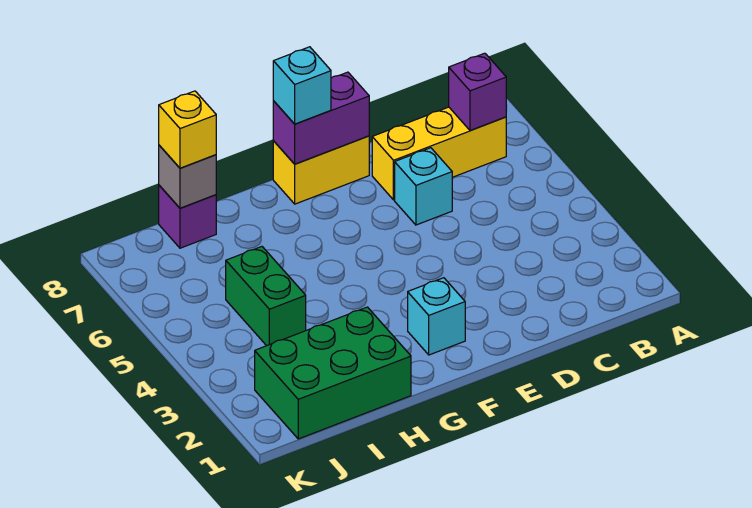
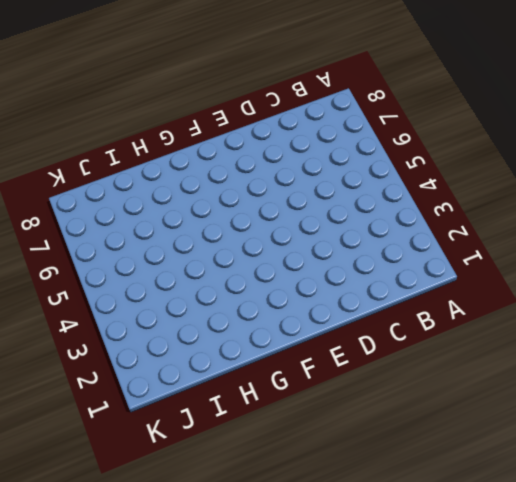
none -> yellow 1x3 brick [372,107,506,200]
none -> cyan 1x1 brick [395,148,452,225]
none -> yellow 1x2 brick [273,136,369,204]

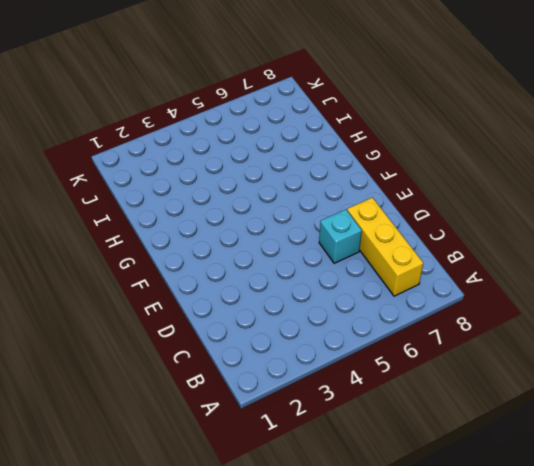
none -> yellow 1x2 brick [273,136,369,204]
none -> cyan 1x1 brick [408,278,465,355]
none -> green 2x3 brick [255,307,411,439]

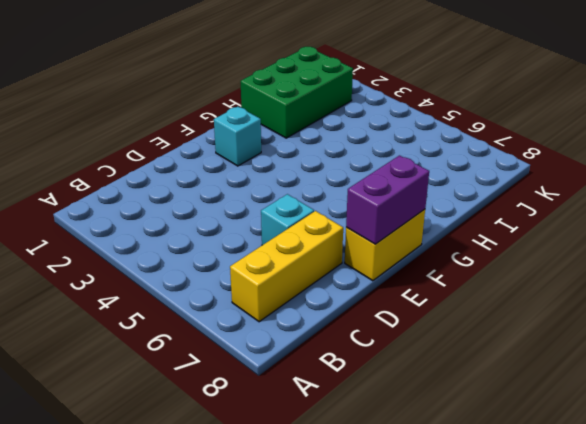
none -> green 1x2 brick [226,247,306,346]
none -> purple 1x1 brick [159,185,216,248]
none -> purple 1x1 brick [449,53,506,130]

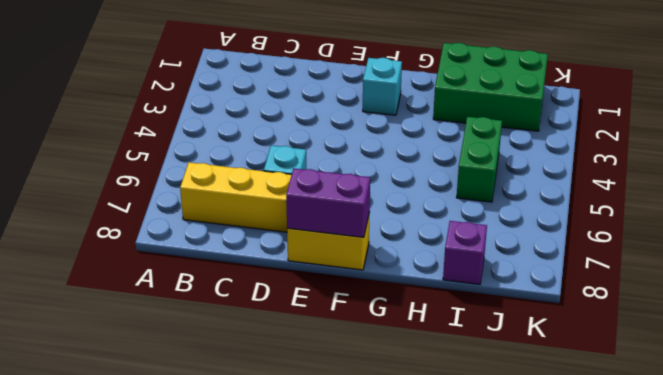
none -> purple 1x1 brick [449,53,506,130]
none -> grey 1x1 brick [159,145,216,208]
none -> cyan 1x1 brick [273,47,331,124]

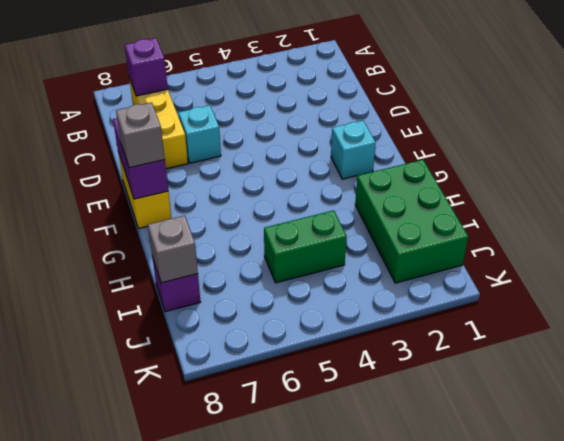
grey 1x1 brick [116,102,165,168] -> cyan 1x1 brick [273,47,331,124]
none -> yellow 1x1 brick [159,91,216,168]

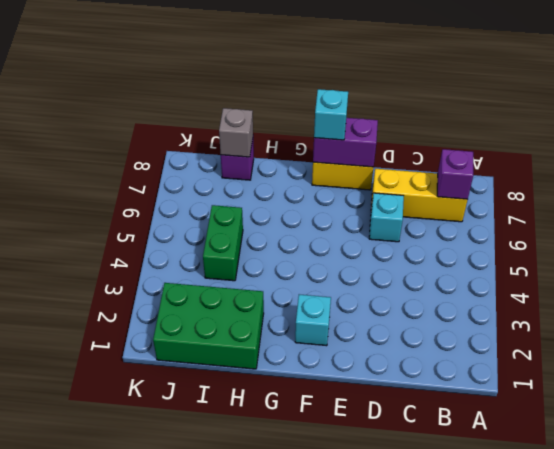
none -> yellow 1x1 brick [159,91,216,168]

